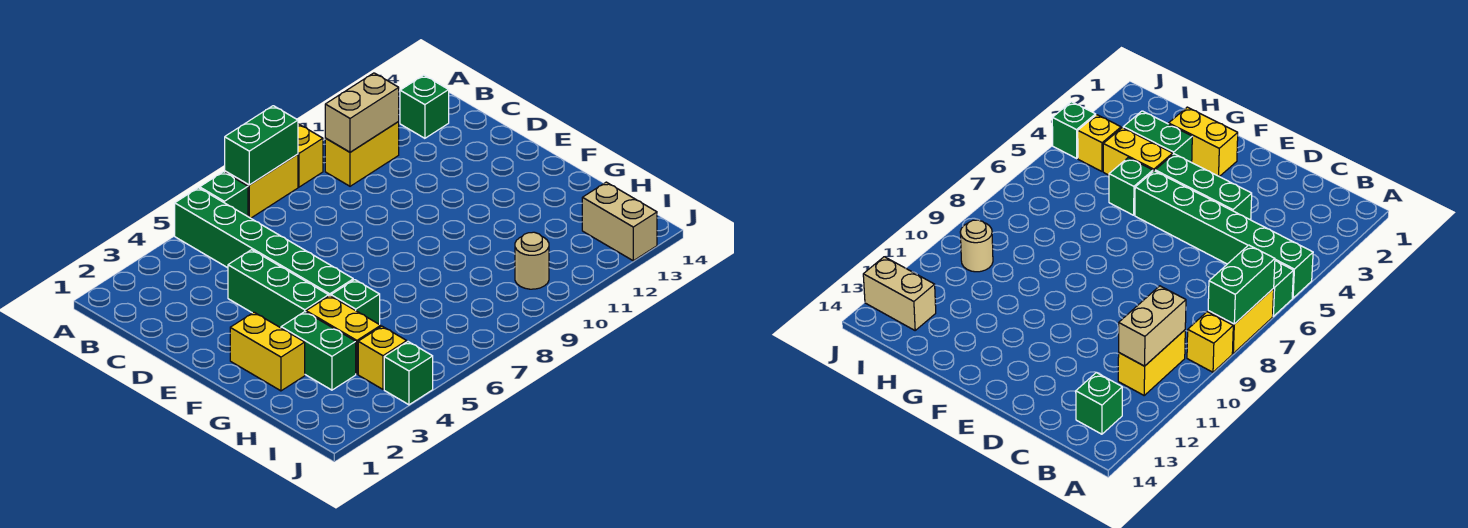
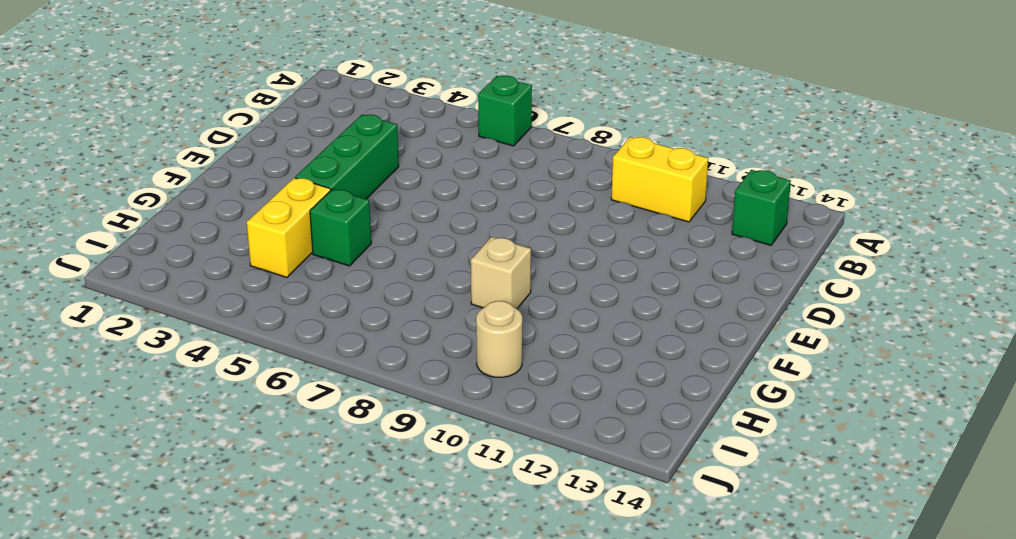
tan 1x1 brick [471,237,531,309] -> none
none -> green 1x6 brick [175,188,353,296]
none -> yellow 1x2 brick [225,154,298,218]
none -> yellow 1x1 brick [298,124,323,187]

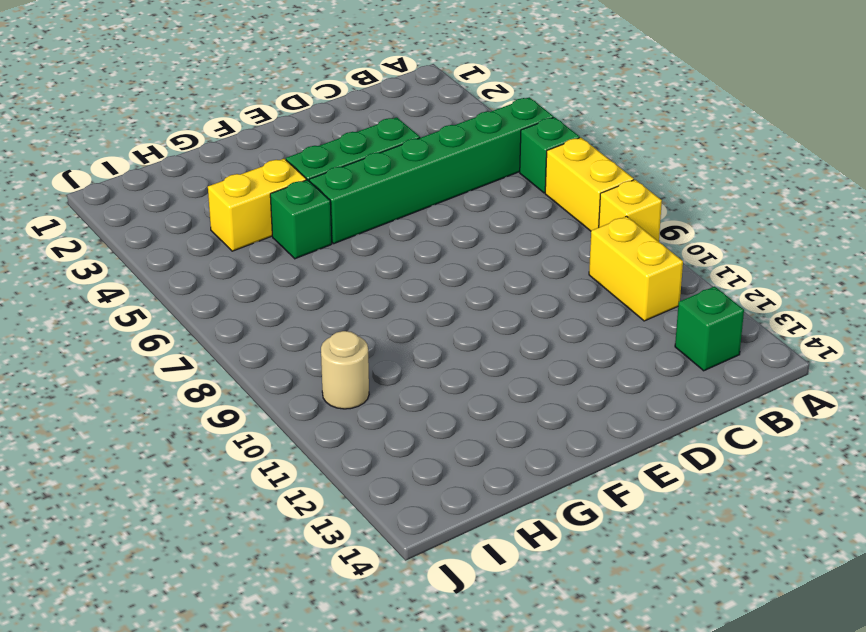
none -> yellow 1x2 brick [230,312,305,391]
none -> green 1x2 brick [281,312,356,390]
none -> yellow 1x1 brick [358,326,407,389]

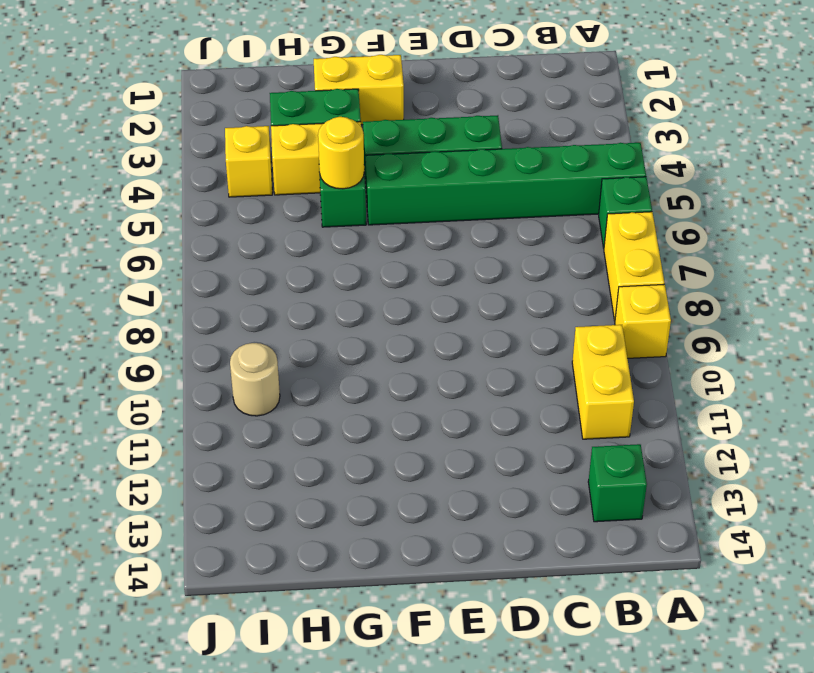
yellow 1x1 round brick [318,117,364,189] -> none
none -> tan 1x2 brick [582,182,657,261]
none -> green 1x1 brick [384,342,433,405]
none -> green 1x2 brick [225,106,298,185]

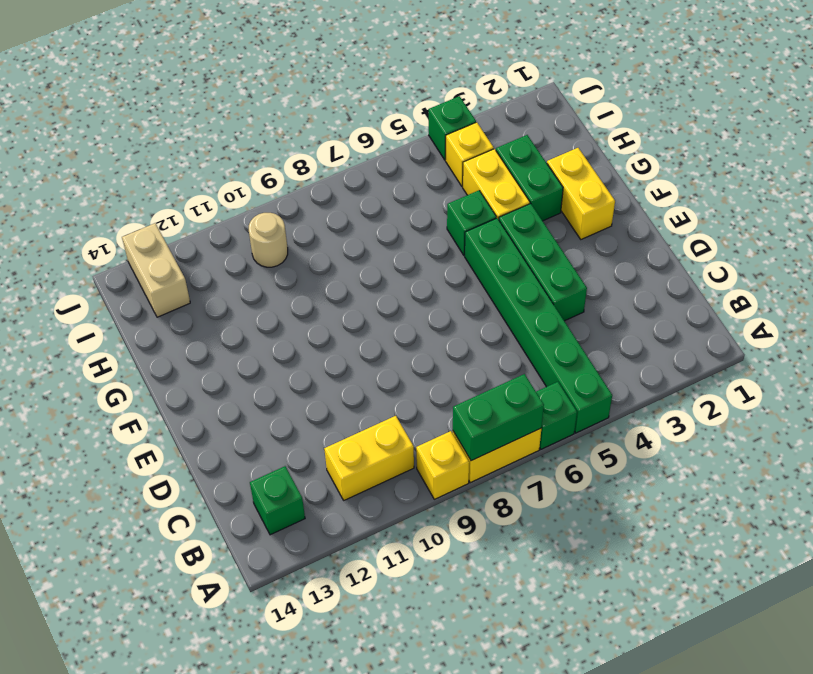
none -> tan 1x2 brick [325,73,399,152]

